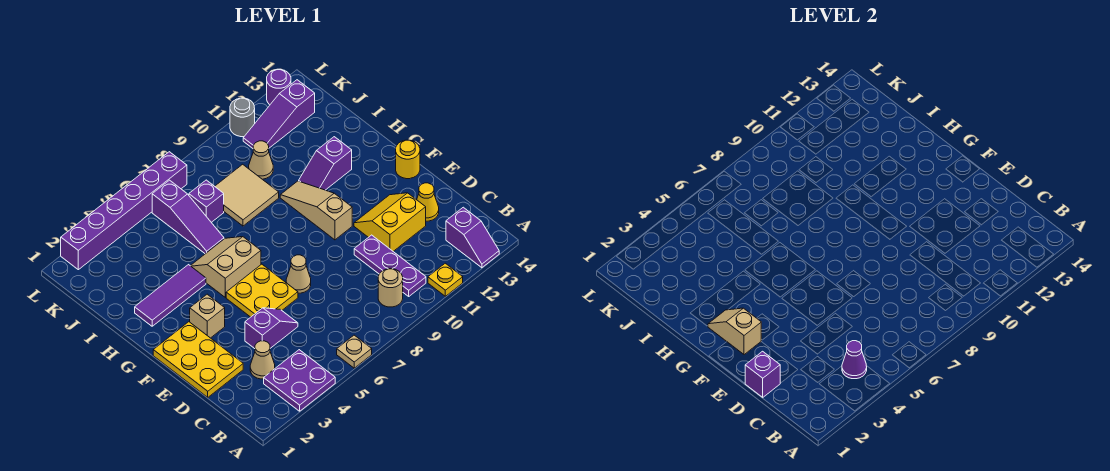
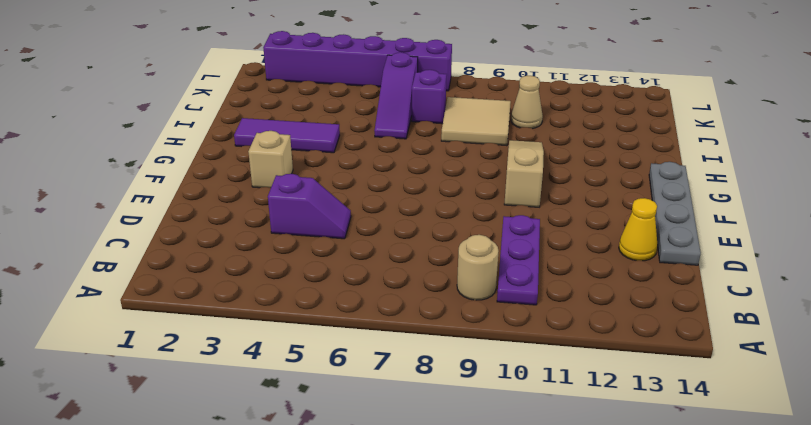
grey 1x4 plate [649,162,701,265] -> yellow 1x1 round brick [396,140,420,179]
none -> purple 2x2 plate [264,350,335,411]
none -> tan 1x1 plate [337,335,372,368]
none -> yellow 1x1 plate [428,263,463,296]
none -> purple 1x2 slope [446,207,499,268]

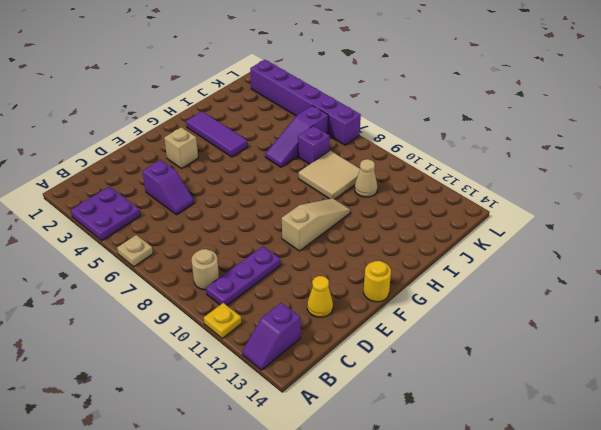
none -> tan 1x1 cone [250,341,275,379]
none -> yellow 2x3 plate [153,322,243,397]
none -> yellow 2x2 slope [354,193,426,251]
none -> yellow 2x2 plate [226,264,298,317]

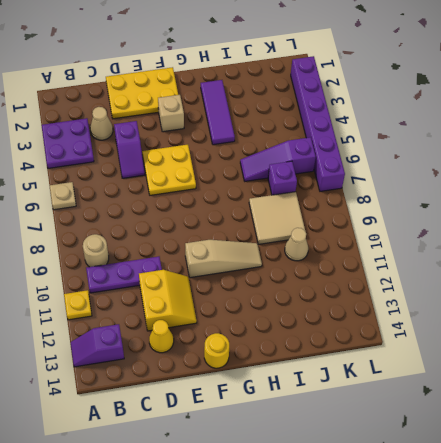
none -> tan 1x1 cone [286,255,311,293]
none -> tan 2x2 slope [191,237,261,297]
none -> purple 1x2 slope [299,137,352,190]
none -> purple 1x3 slope [243,80,315,148]

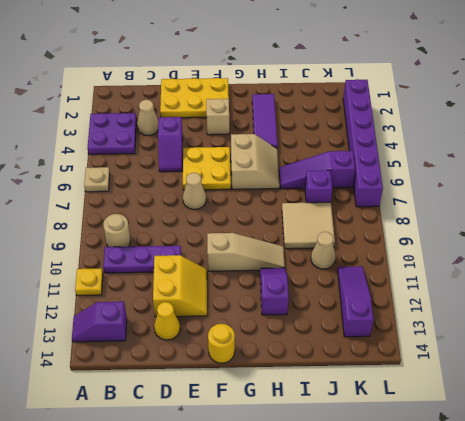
none -> grey 1x1 round brick [230,98,255,137]
none -> purple 1x1 round brick [267,69,291,105]
none -> purple 1x1 cone [842,341,867,379]
none -> purple 1x1 brick [745,351,780,397]

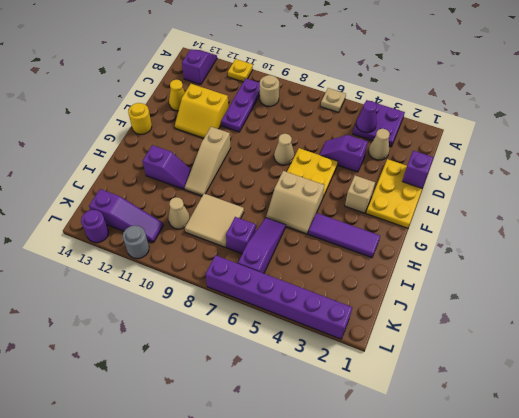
none -> tan 1x2 slope [708,308,761,355]

